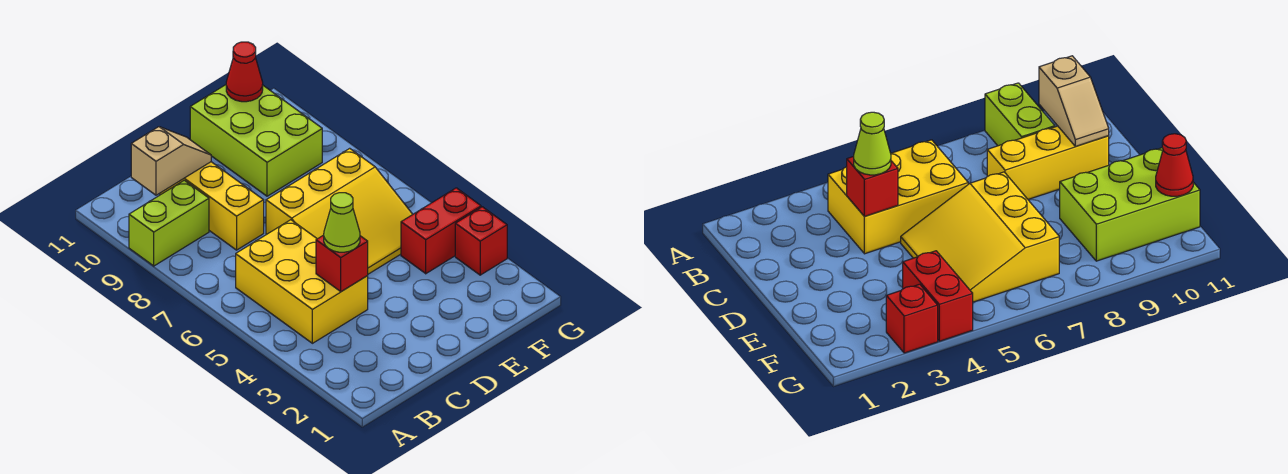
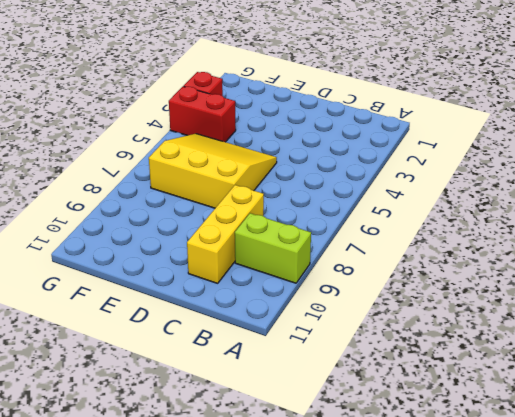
none -> yellow 2x3 brick [236,220,368,343]
none -> lime 2x3 brick [190,85,322,196]

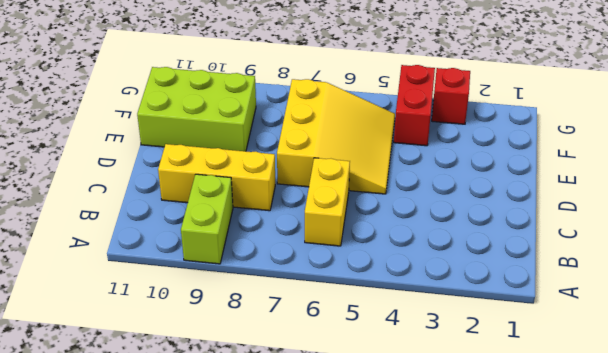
yellow 1x2 brick [305,158,350,246] -> yellow 2x3 brick [236,220,368,343]
none -> tan 1x2 slope [131,127,211,195]
none -> red 1x1 brick [316,235,368,292]

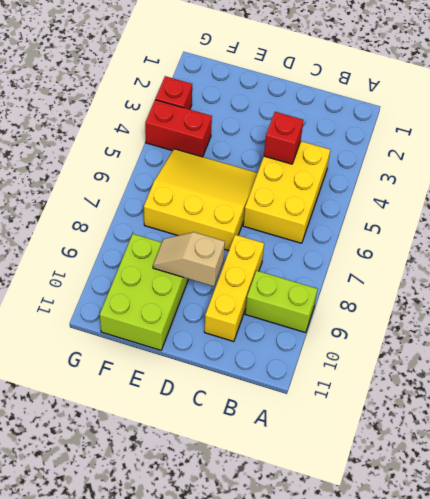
tan 1x2 slope [153,232,225,286] -> tan 1x2 slope moved to [131,127,211,195]
none -> red 1x1 cone [226,42,263,102]
none -> lime 1x1 cone [324,193,360,252]

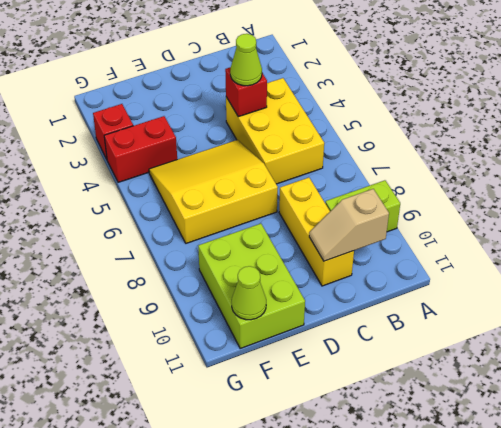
lime 1x1 cone [232,266,266,320] -> red 1x1 cone [226,42,263,102]

